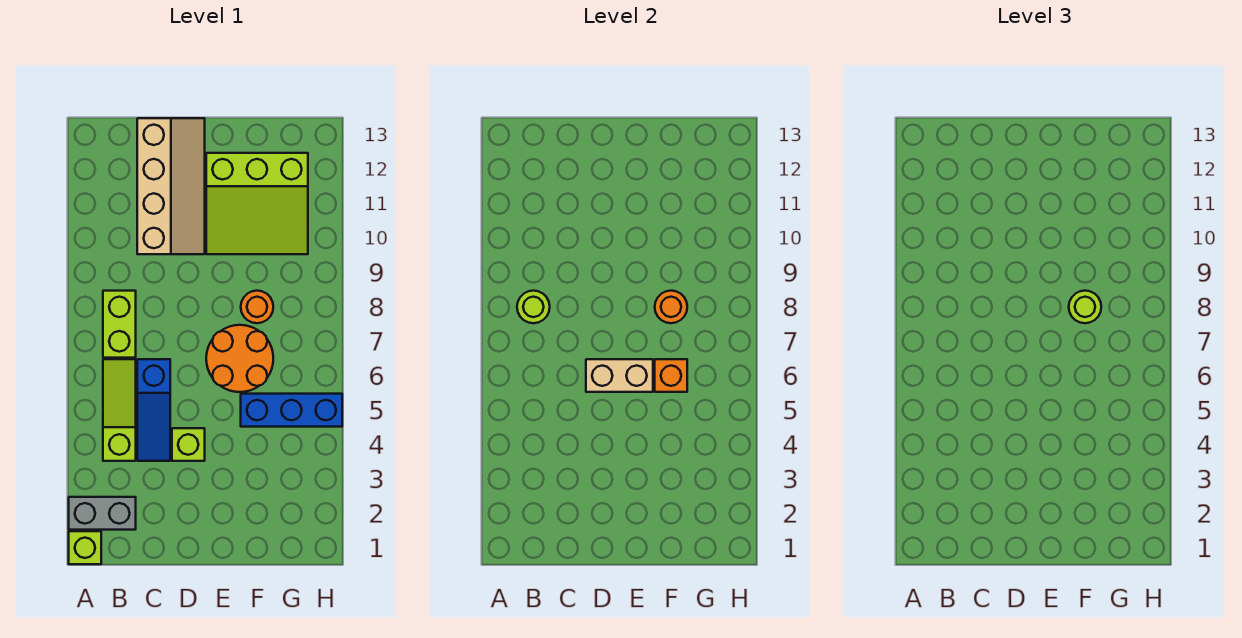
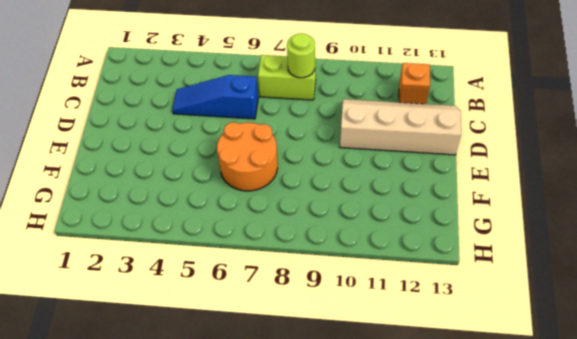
orange 1x1 brick [399,63,430,104] -> orange 1x1 brick moved to [655,359,687,392]
tan 2x4 slope [340,99,461,155] -> tan 2x4 slope turned to [137,118,205,254]
none -> lime 1x1 brick [69,531,101,564]
none -> grey 1x2 brick [69,497,136,530]
none -> lime 1x3 slope [103,359,136,461]

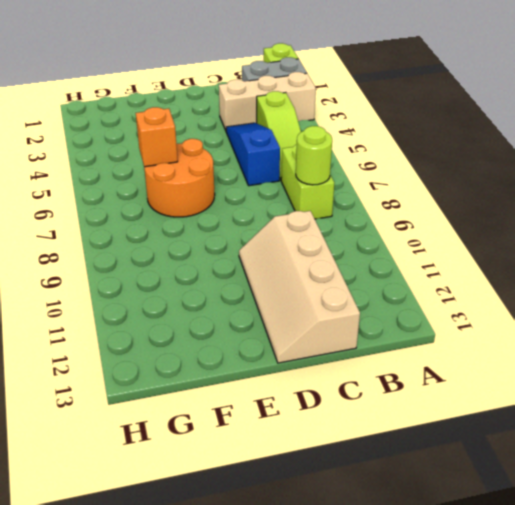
tan 1x3 brick [219,72,316,130] -> none
none -> lime 1x1 brick [172,428,205,461]
none -> lime 3x3 slope [206,153,308,254]
none -> blue 1x3 brick [241,394,342,427]

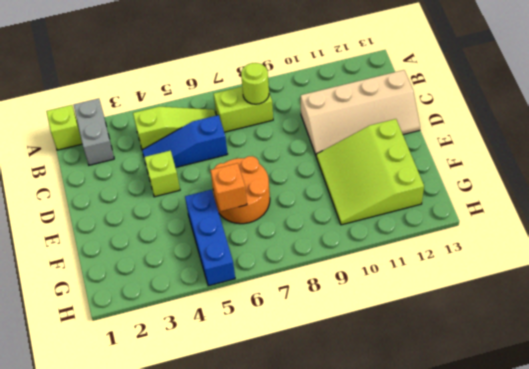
none -> orange 1x1 round brick [241,291,273,323]
none -> tan 1x2 brick [586,359,653,392]
none -> orange 1x1 round brick [655,291,687,323]

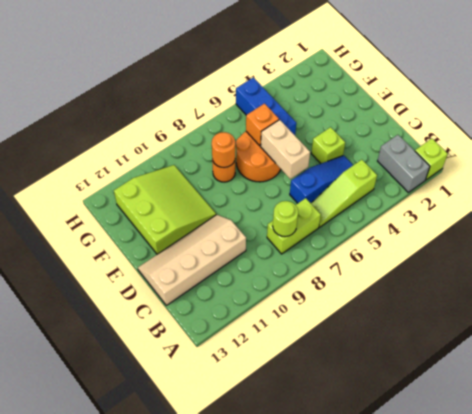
none -> lime 1x1 round brick [1069,291,1101,323]

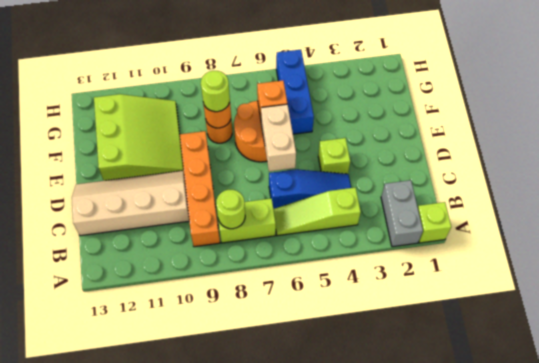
orange 1x4 brick [180,131,220,247] -> none

